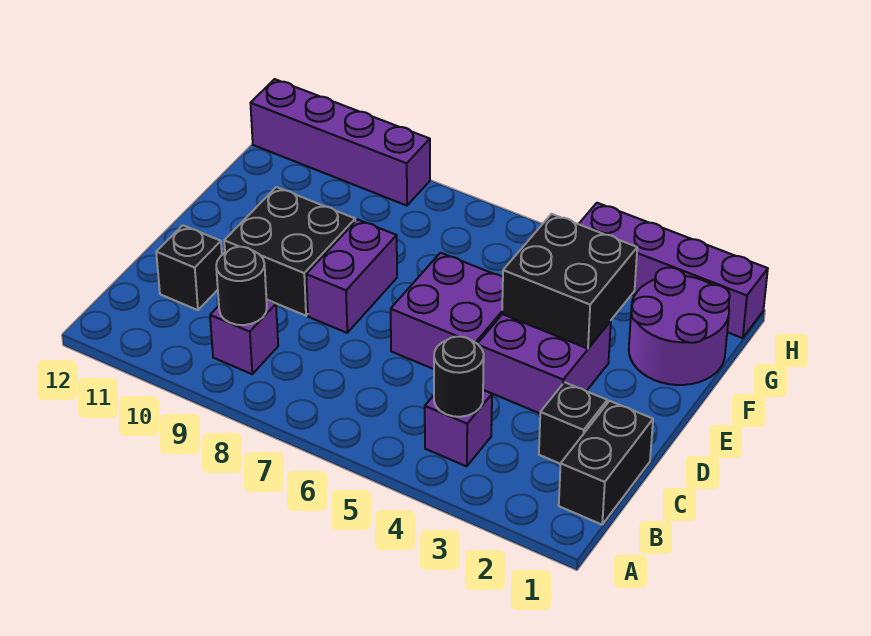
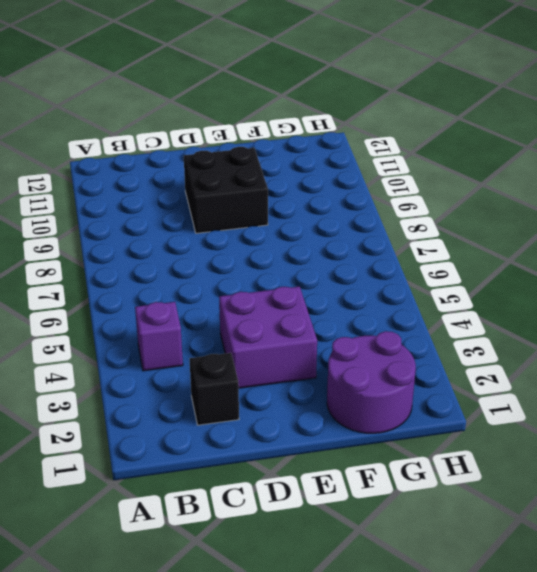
none -> black 1x2 brick [559,401,653,525]
none -> purple 1x1 brick [210,300,278,374]
none -> black 1x1 brick [156,225,222,310]

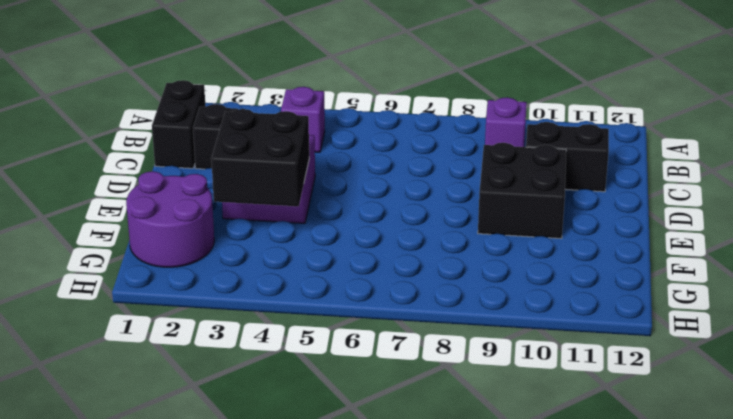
black 1x2 brick [526,122,609,192] -> black 1x1 brick [156,225,222,310]
none -> purple 2x2 brick [391,253,503,369]
none -> purple 1x2 brick [306,219,397,333]
none -> purple 1x4 brick [579,203,768,338]

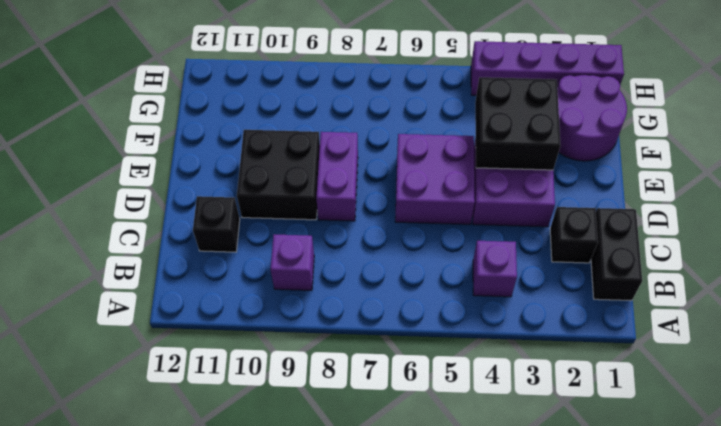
none -> purple 1x4 brick [250,79,430,206]
none -> black 1x1 round brick [434,337,484,417]
none -> black 1x1 round brick [216,247,267,325]

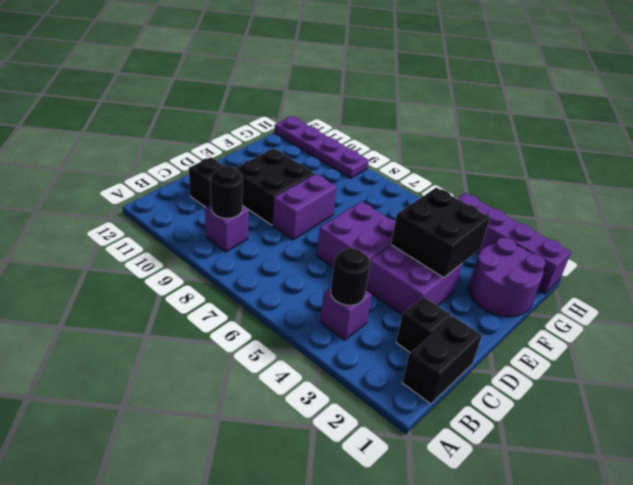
purple 1x4 plate [274,117,369,178] -> purple 1x4 brick [250,79,430,206]

